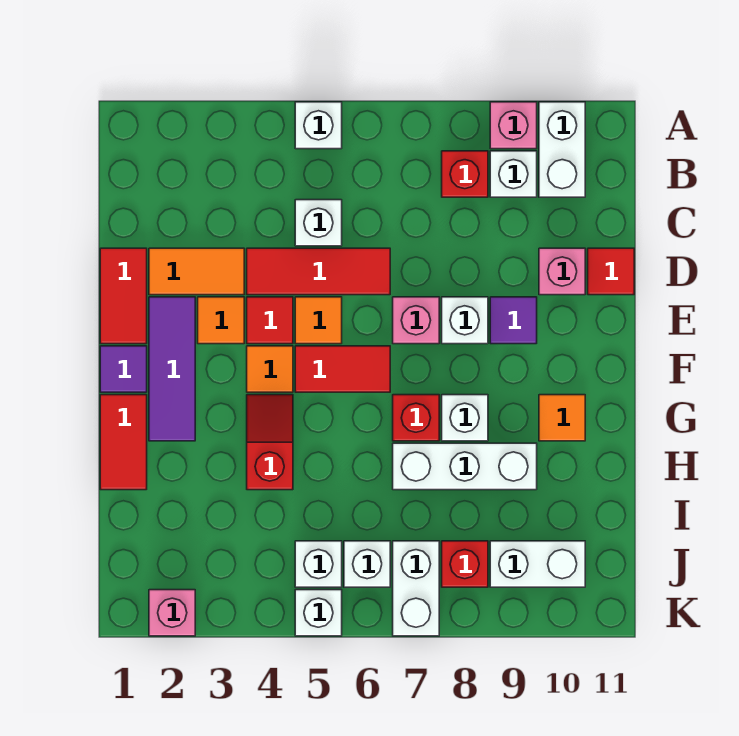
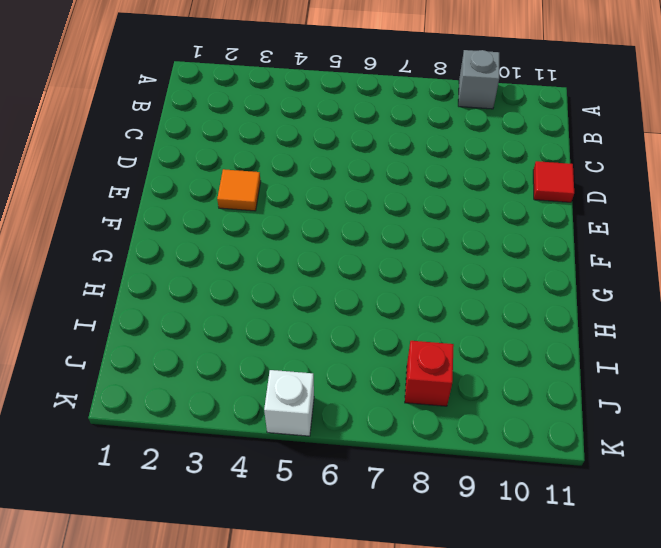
grey 1x1 brick [458,50,499,109] -> pink 1x1 brick [490,102,537,149]
none -> white 1x1 brick [295,102,342,149]
none -> white 1x2 brick [539,102,585,197]
none -> red 1x1 brick [442,151,488,197]
none -> white 1x1 brick [490,151,537,197]

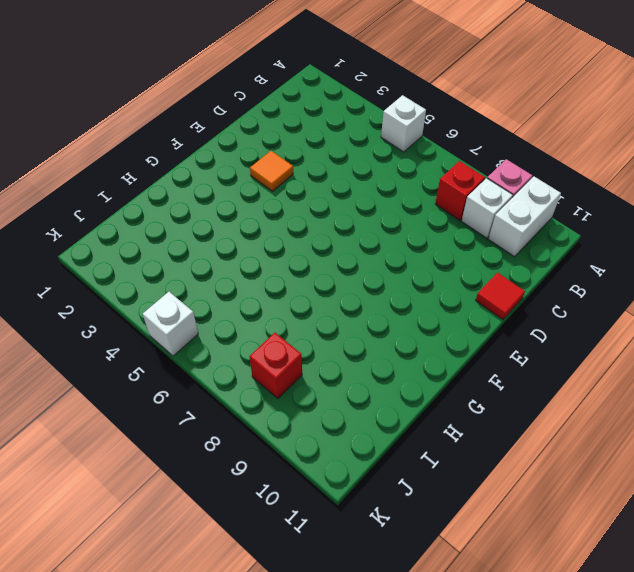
none -> white 1x1 brick [295,200,342,246]
none -> red 1x2 tile [100,248,147,344]
none -> orange 1x2 tile [149,248,244,295]
none -> red 1x3 tile [247,248,390,295]

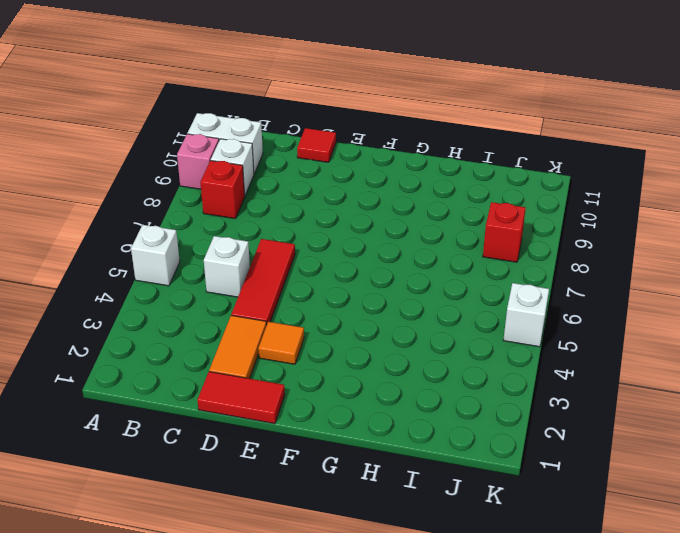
none -> pink 1x1 brick [539,248,585,295]
none -> purple 1x3 tile [149,297,195,441]
none -> red 1x1 tile [247,297,293,344]
none -> orange 1x1 tile [295,297,342,344]

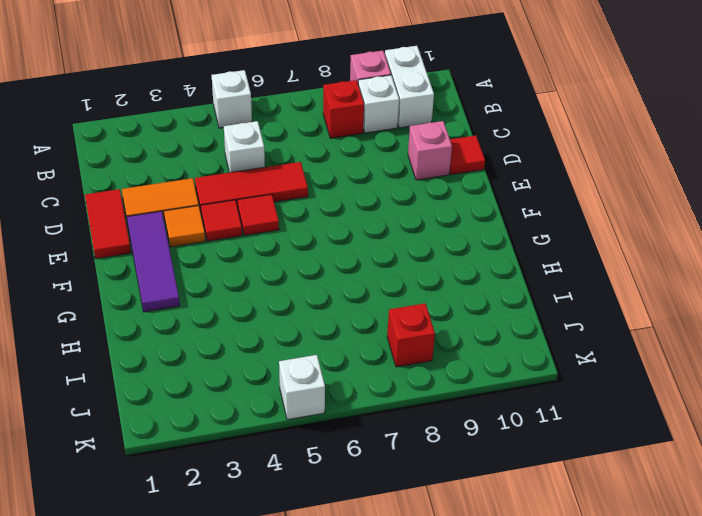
red 1x1 tile [237,194,279,235] -> orange 1x1 tile [295,297,342,344]
none -> pink 1x1 brick [393,297,439,344]
none -> white 1x1 brick [442,297,488,344]
none -> purple 1x1 tile [490,297,537,344]
none -> purple 1x1 tile [100,346,147,392]

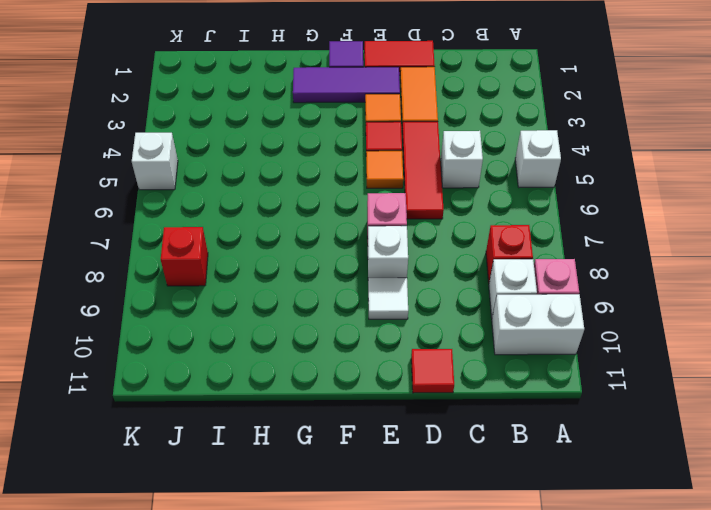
white 1x1 tile [368,278,408,319] -> purple 1x1 tile [490,297,537,344]
none -> pink 1x1 brick [539,248,585,295]
none -> orange 1x1 tile [247,346,293,392]
none -> red 1x2 tile [295,346,390,392]
none -> red 1x2 tile [100,395,147,490]

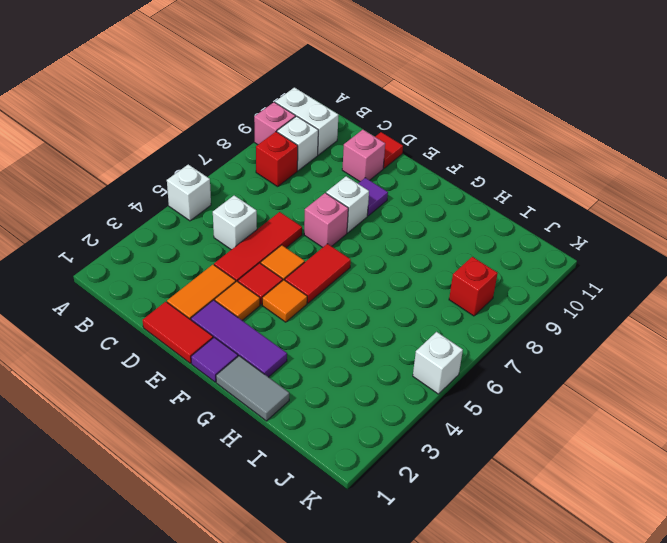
grey 1x2 tile [216,356,289,421] -> red 1x2 tile [100,395,147,490]
none -> red 1x2 slope [247,395,293,490]
none -> red 1x1 brick [393,395,439,441]
none -> white 1x1 brick [442,395,488,441]
none -> orange 1x1 tile [539,395,585,441]

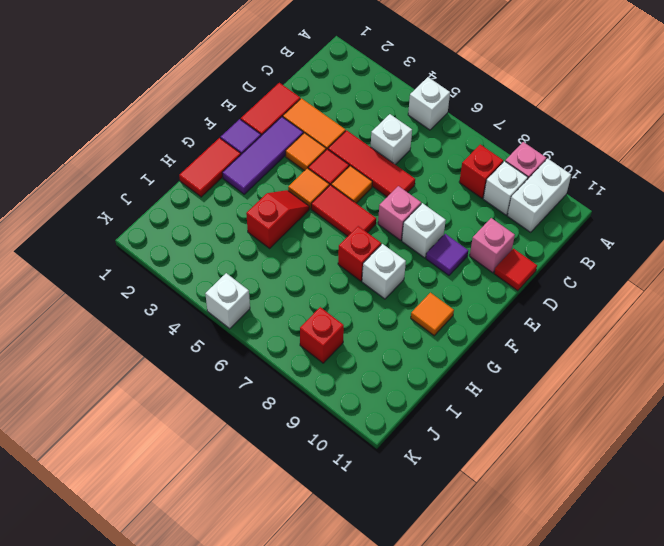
none -> white 1x3 brick [393,443,537,490]
none -> white 1x1 brick [295,541,342,587]
none -> white 1x1 brick [344,541,390,587]
none -> white 1x2 brick [393,541,439,636]

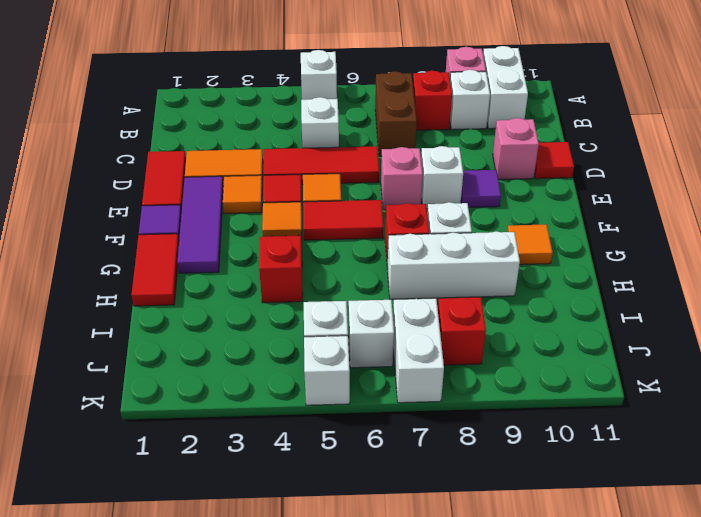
brown 1x2 brick [375,71,417,156] -> none
none -> white 1x2 brick [490,541,585,587]
none -> pink 1x1 brick [149,590,195,636]

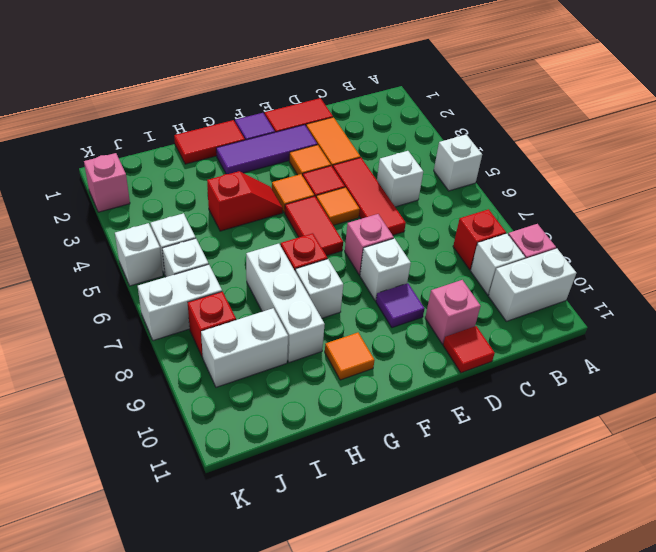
white 1x2 brick [201,308,288,387] -> white 1x2 brick turned to [490,541,585,587]

